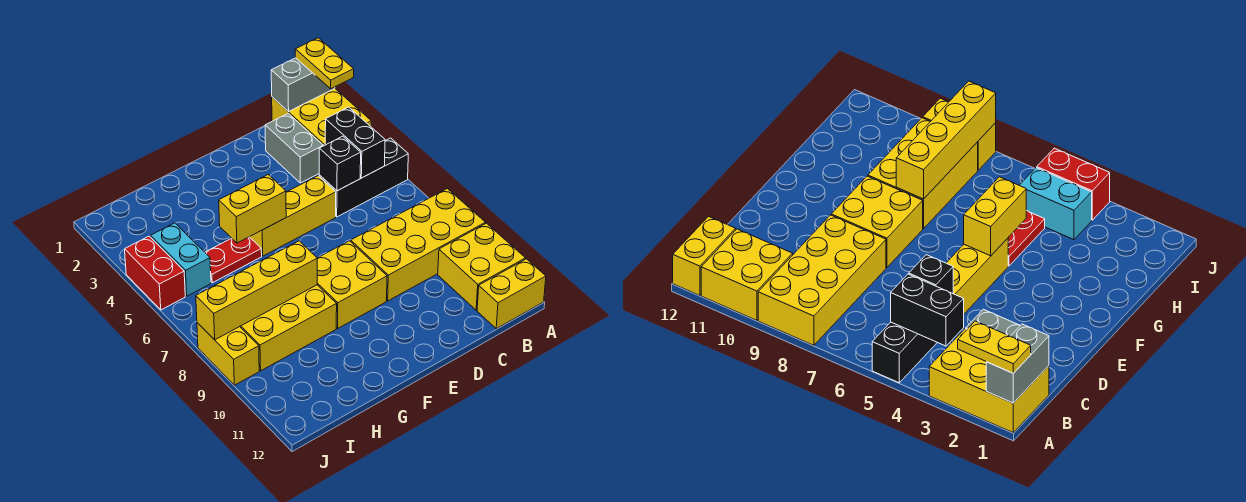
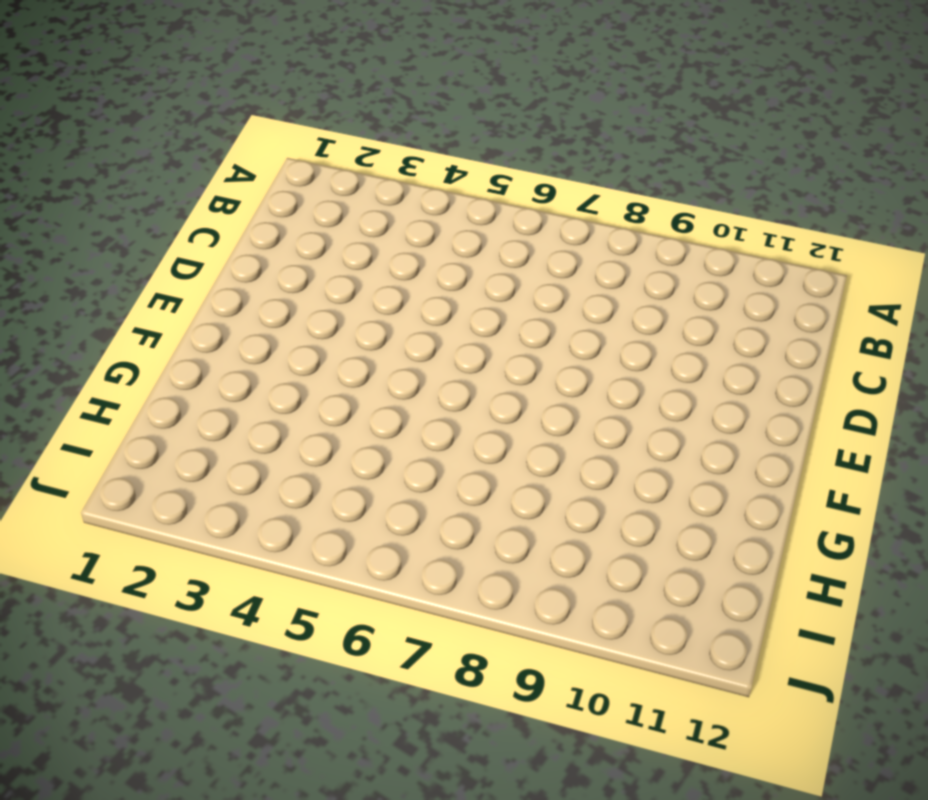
none -> yellow 2x3 brick [272,89,371,146]
none -> black 1x3 brick [319,138,408,217]
none -> yellow 2x4 brick [351,189,485,301]

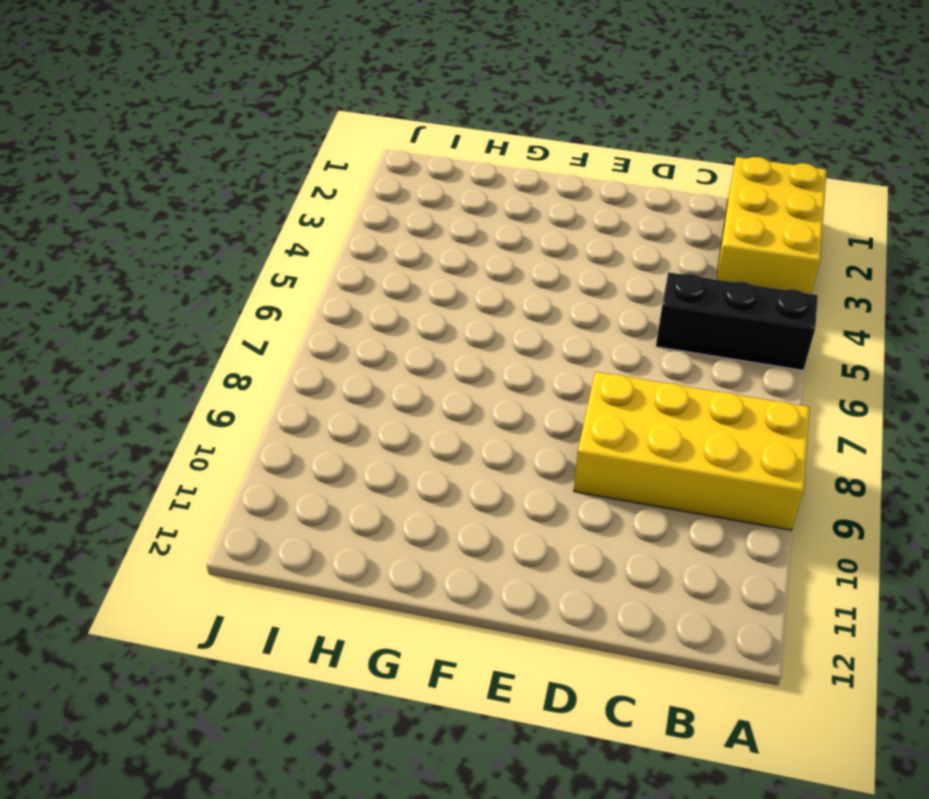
none -> yellow 2x2 brick [438,223,525,310]
none -> yellow 1x2 brick [477,259,546,329]
none -> grey 1x2 brick [265,114,323,183]

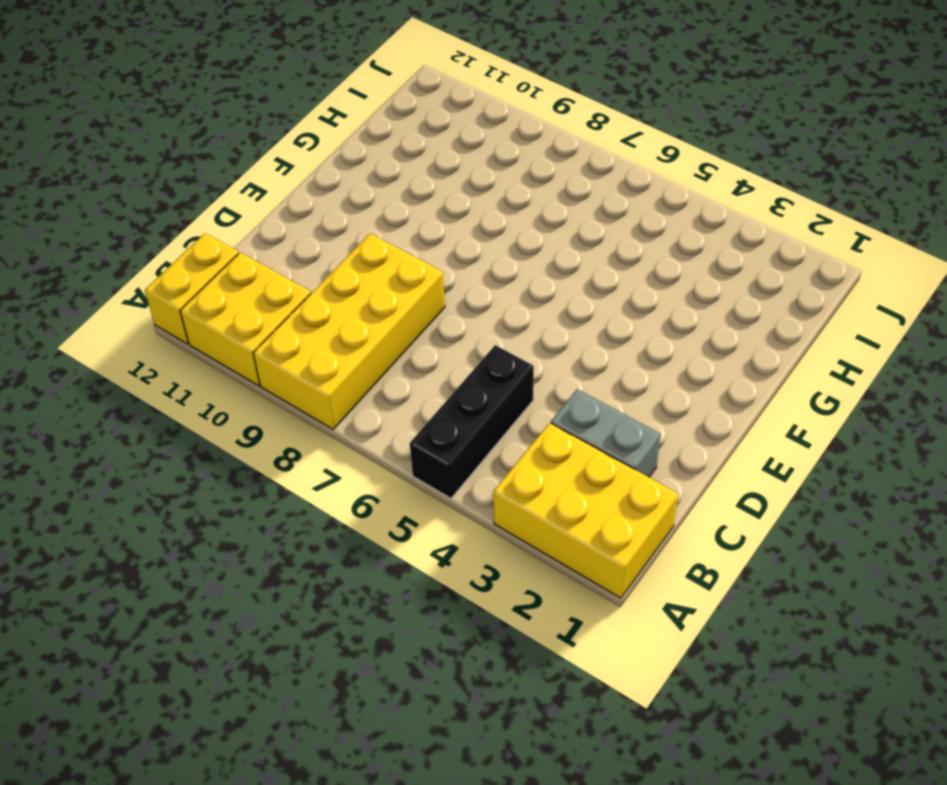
none -> yellow 1x3 brick [250,176,336,256]
none -> yellow 2x2 brick [317,241,387,328]
none -> red 1x2 plate [205,237,262,283]

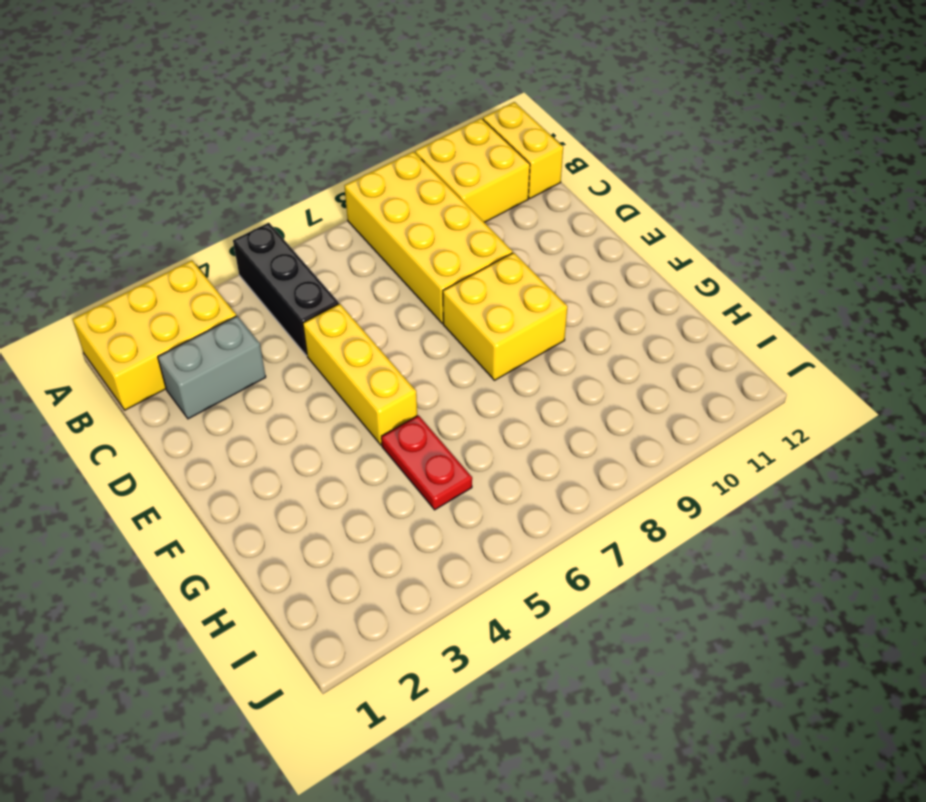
none -> yellow 2x3 brick [240,285,337,371]
none -> cyan 1x2 brick [151,223,211,296]
none -> red 1x2 brick [125,236,185,310]

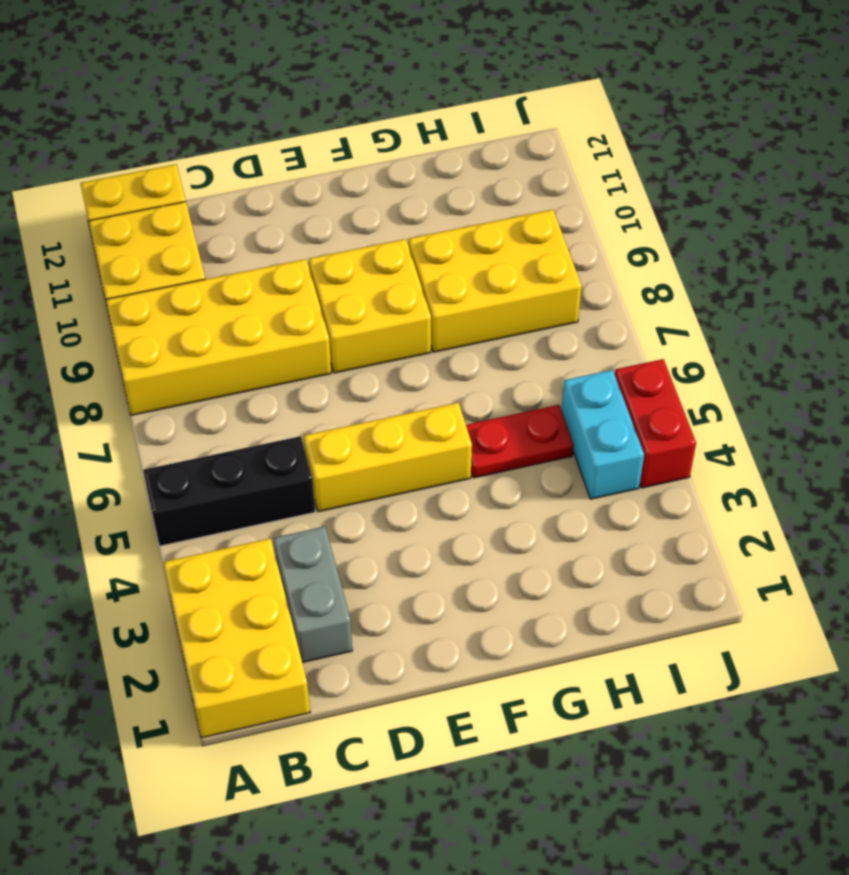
none -> yellow 1x2 brick [197,323,259,385]
none -> grey 1x2 brick [271,58,335,112]
none -> black 1x2 brick [325,107,385,178]

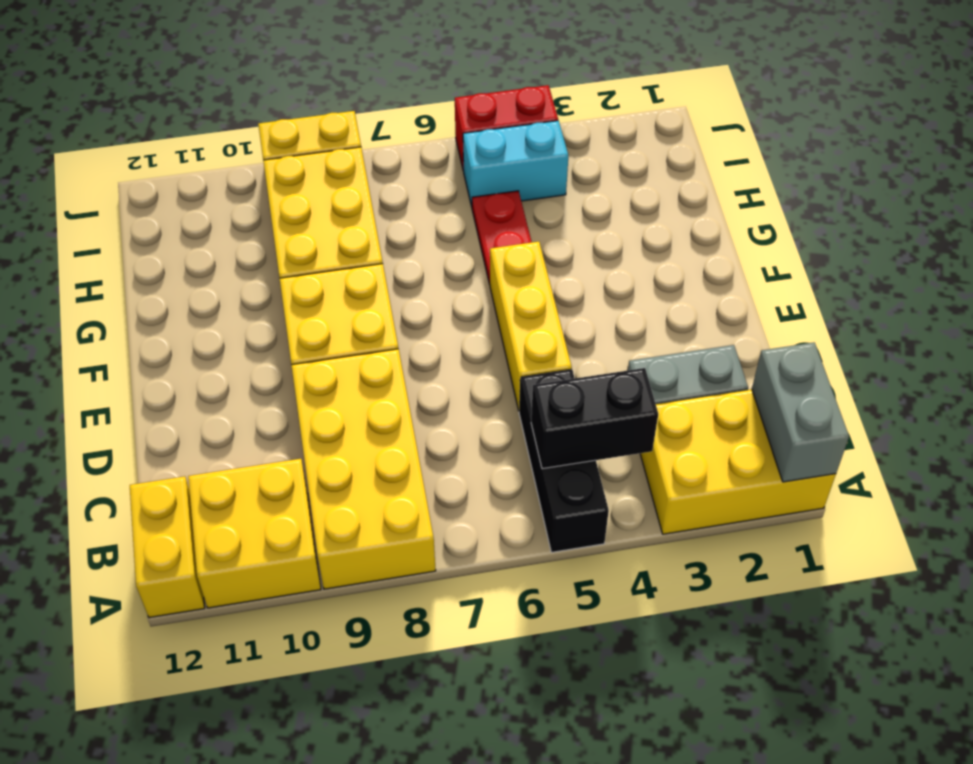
none -> black 1x1 brick [319,136,361,191]
none -> yellow 1x2 brick [219,175,286,243]
none -> yellow 1x4 brick [196,241,317,340]

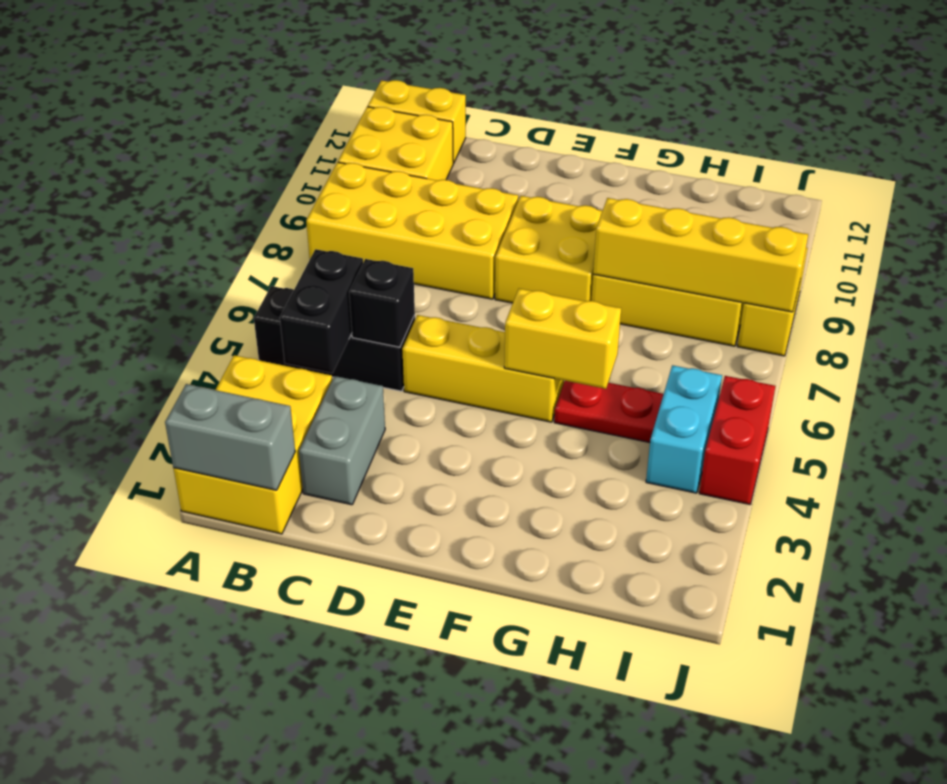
none -> yellow 1x2 plate [295,38,354,89]

